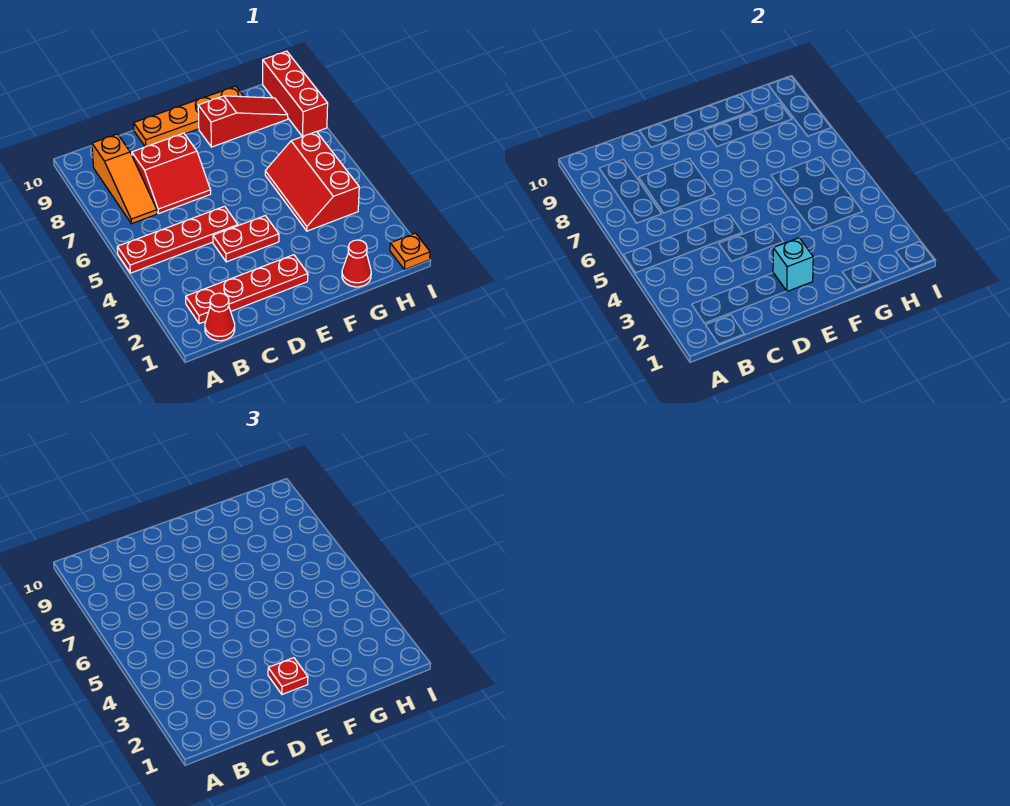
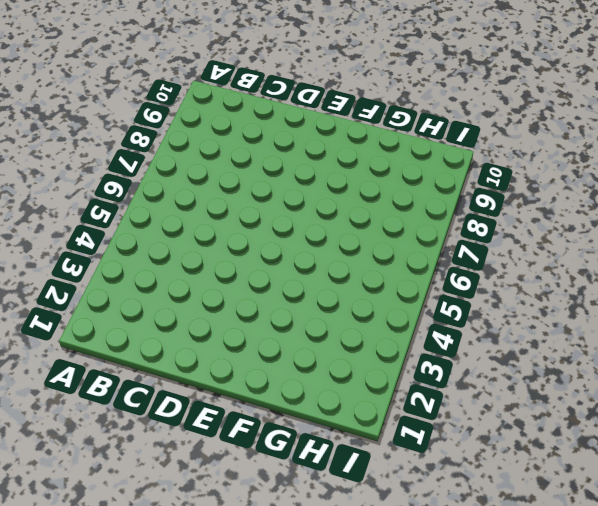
none -> red 1x4 plate [117,206,238,273]
none -> red 1x1 cone [205,293,235,341]
none -> red 1x4 plate [186,255,308,324]

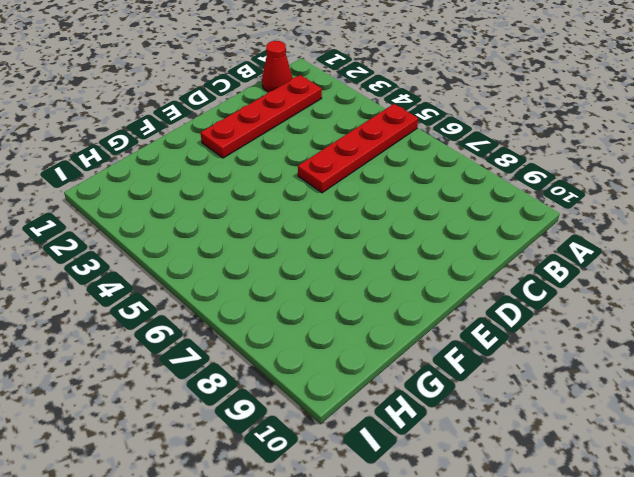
none -> orange 1x3 slope [92,134,157,224]
none -> red 2x2 slope [132,133,211,214]
none -> red 1x2 plate [213,216,279,262]

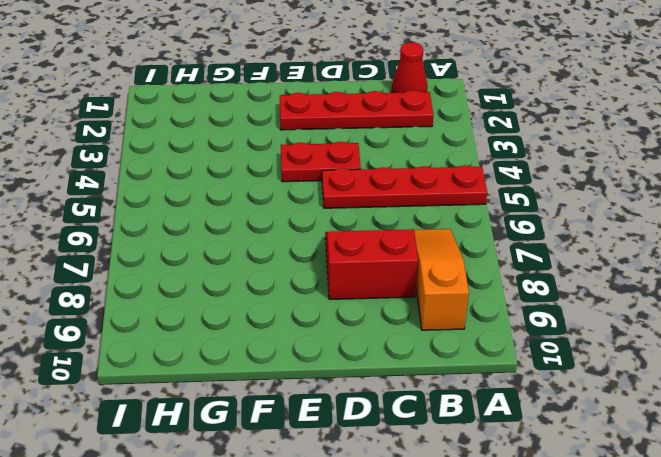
none -> orange 1x4 plate [134,86,244,147]
none -> red 1x3 slope [198,96,288,147]
none -> red 1x1 cone [342,240,371,287]

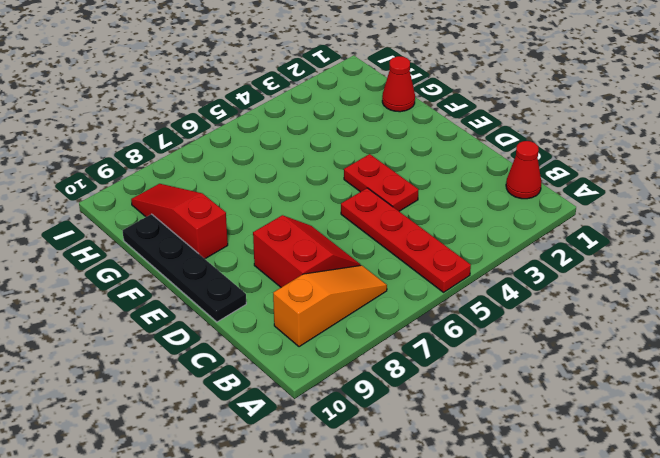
black 1x4 plate [123,214,246,322] -> orange 1x4 plate [134,86,244,147]
none -> red 1x4 plate [186,255,308,324]
none -> red 2x3 slope [265,132,359,231]
none -> orange 1x1 plate [390,233,430,270]

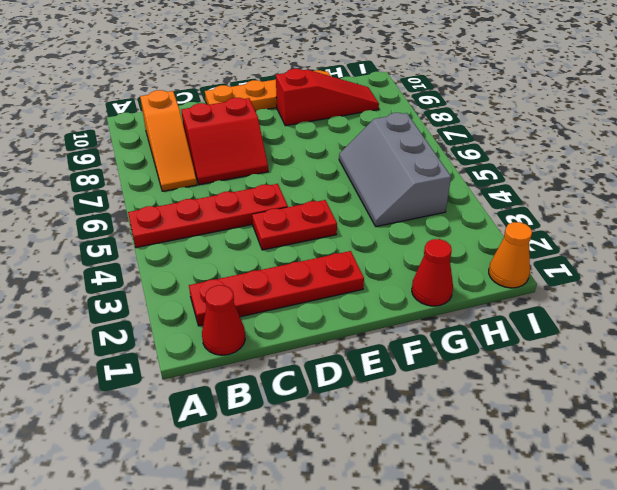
grey 2x3 slope [339,113,451,227] -> red 2x3 slope [265,132,359,231]
orange 1x1 cone [489,222,532,288] -> orange 1x1 plate [390,233,430,270]
none -> red 1x3 brick [263,51,328,136]
none -> cyan 1x1 brick [773,238,813,291]
none -> red 1x1 plate [268,658,308,694]

